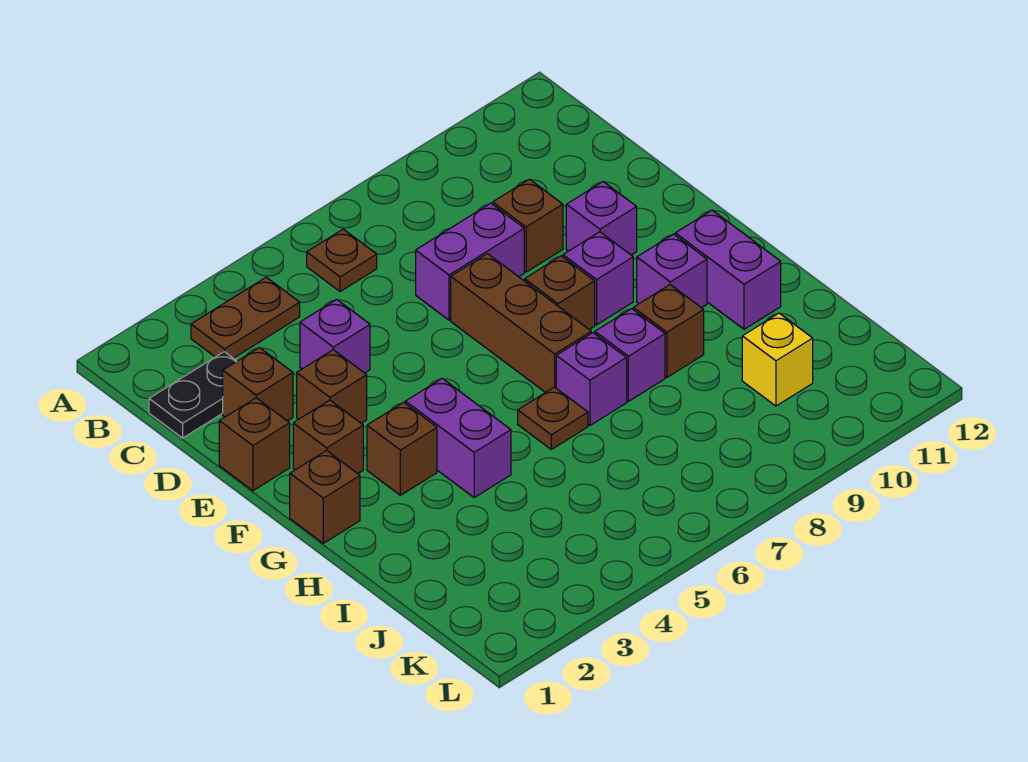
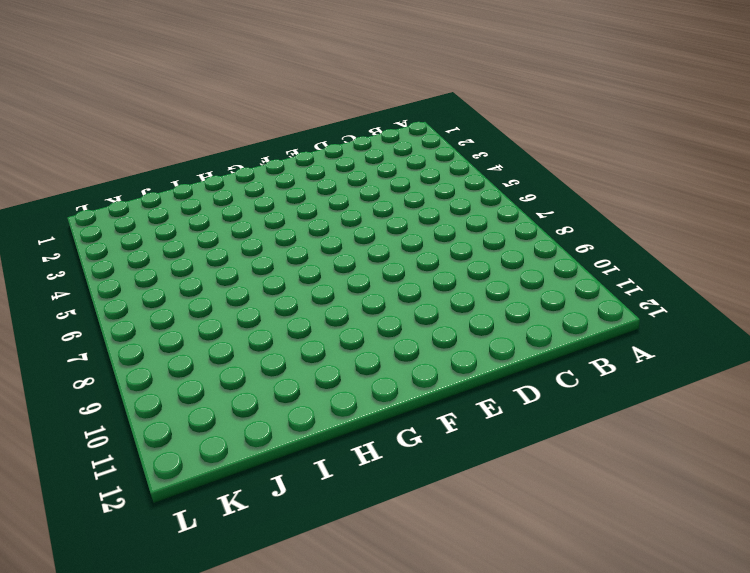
none -> brown 1x2 plate [191,277,300,358]
none -> brown 1x1 plate [307,229,377,292]
none -> black 1x2 plate [149,352,237,438]

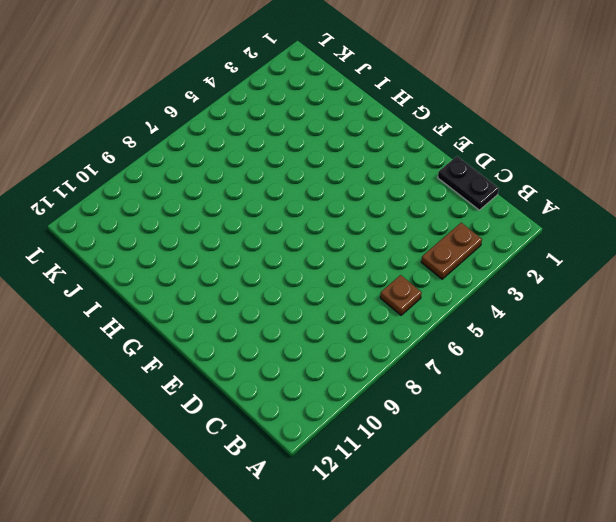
black 1x2 plate [438,156,499,210] -> black 1x2 plate turned to [149,352,237,438]
none -> brown 1x1 brick [223,348,293,421]
none -> purple 1x1 brick [300,299,370,373]
none -> purple 1x2 brick [416,203,524,320]

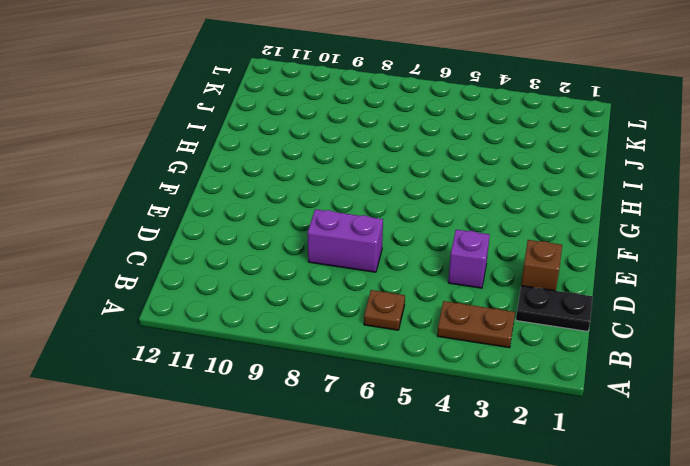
none -> brown 1x1 brick [493,179,563,272]
none -> brown 1x1 brick [219,398,290,491]
none -> brown 1x1 brick [297,350,367,423]

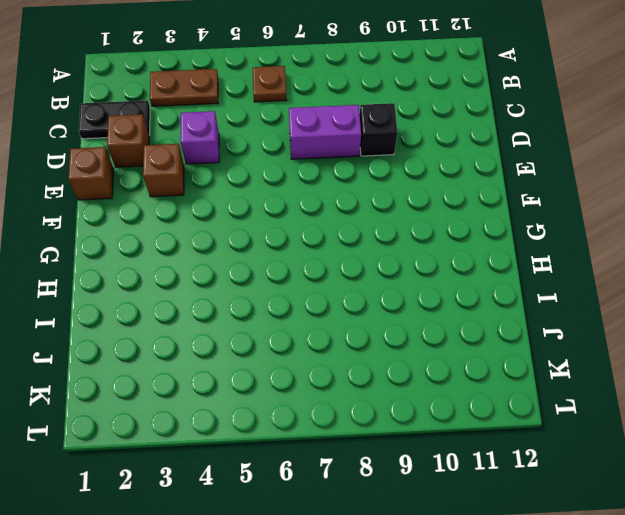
black 1x1 brick [360,103,398,156] -> brown 1x1 brick [493,179,563,272]
none -> brown 1x3 brick [451,254,591,393]
none -> purple 1x1 brick [566,182,637,255]
none -> brown 1x1 brick [293,400,363,474]

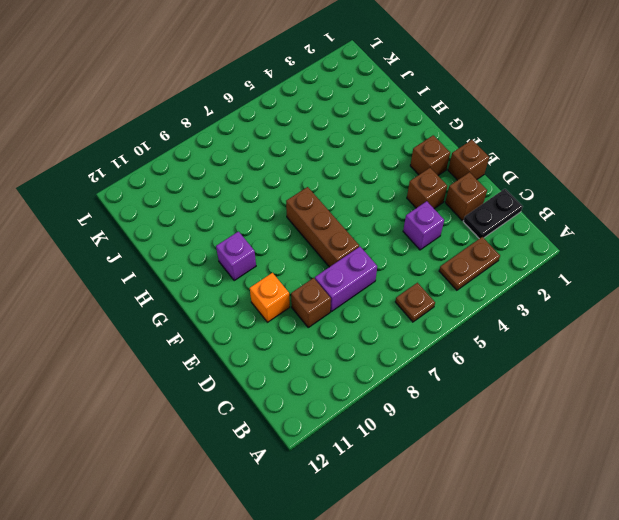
orange 1x1 brick [250,273,290,322] -> purple 1x1 brick [566,182,637,255]
none -> brown 1x1 brick [525,256,595,330]
none -> purple 1x1 brick [563,232,633,325]
none -> brown 1x1 brick [290,450,360,543]

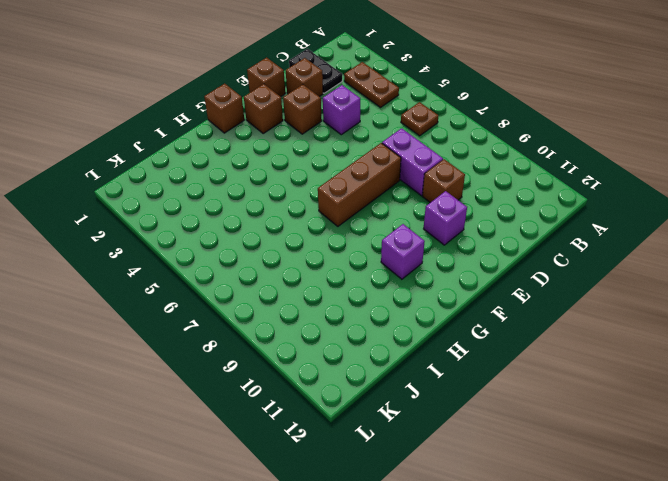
none -> brown 1x1 brick [525,256,595,330]
none -> purple 1x1 brick [563,232,633,325]
none -> brown 1x1 brick [367,402,437,495]

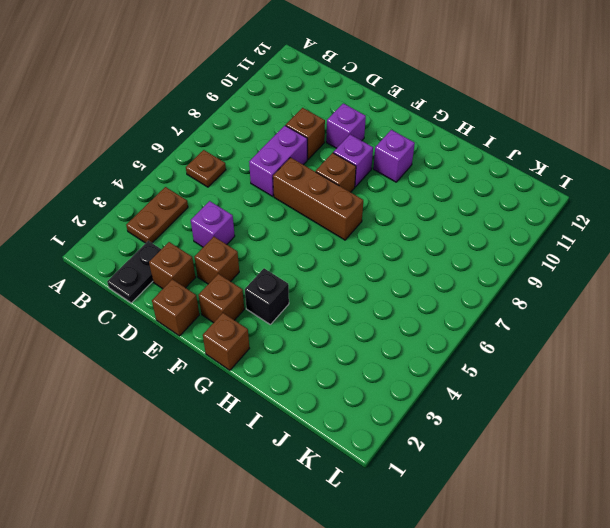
black 1x1 brick [245,268,289,324] -> brown 1x1 brick [367,402,437,495]
none -> purple 1x2 brick [405,378,511,497]
none -> purple 1x2 brick [675,210,781,329]
none -> brown 1x1 plate [518,387,588,449]

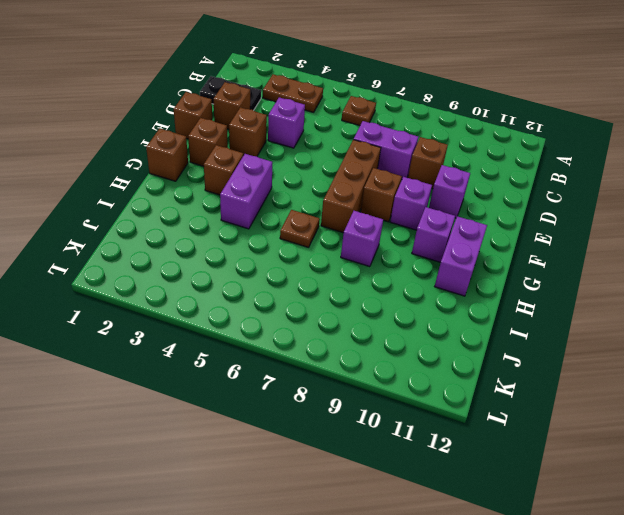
none -> purple 1x1 brick [556,333,627,425]
none -> brown 1x1 brick [633,285,704,377]
none -> yellow 1x1 brick [742,313,813,406]

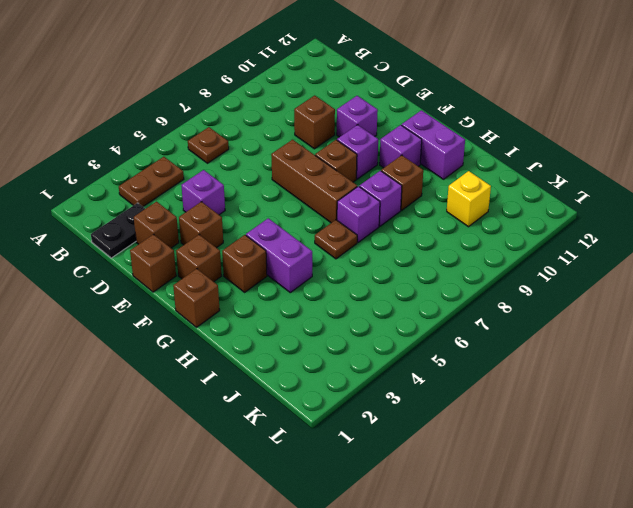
none -> purple 1x2 brick [416,203,524,320]

